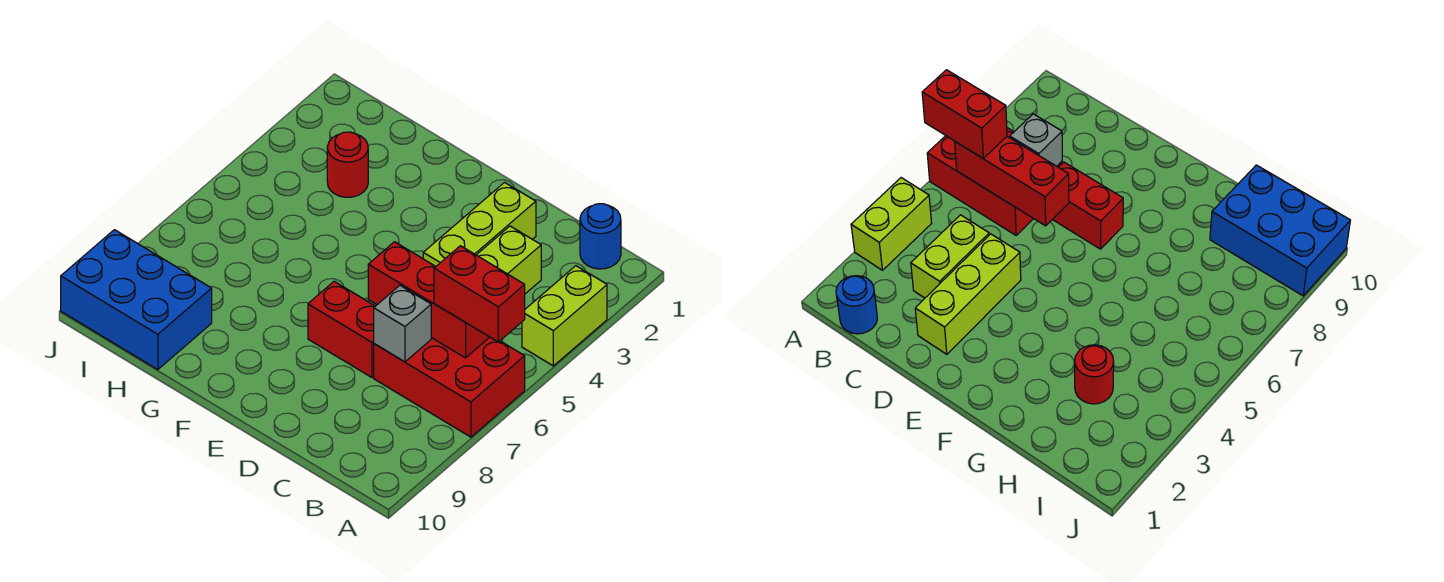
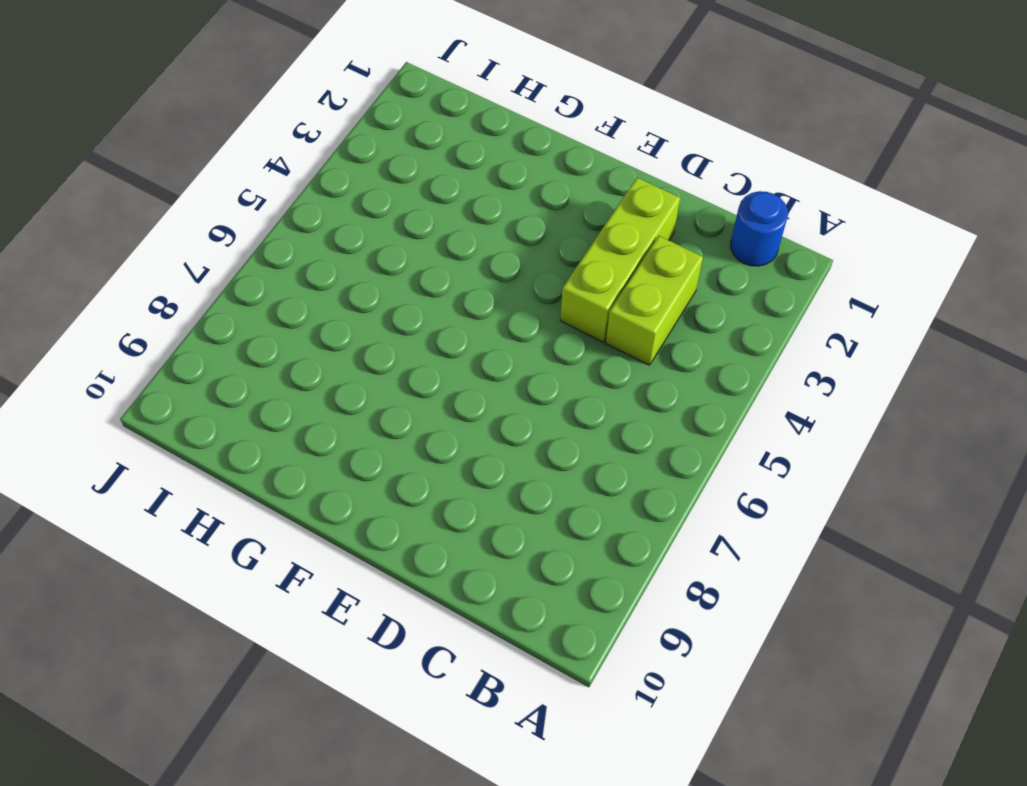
none -> lime 1x2 brick [522,266,607,366]
none -> red 2x3 brick [374,337,525,437]

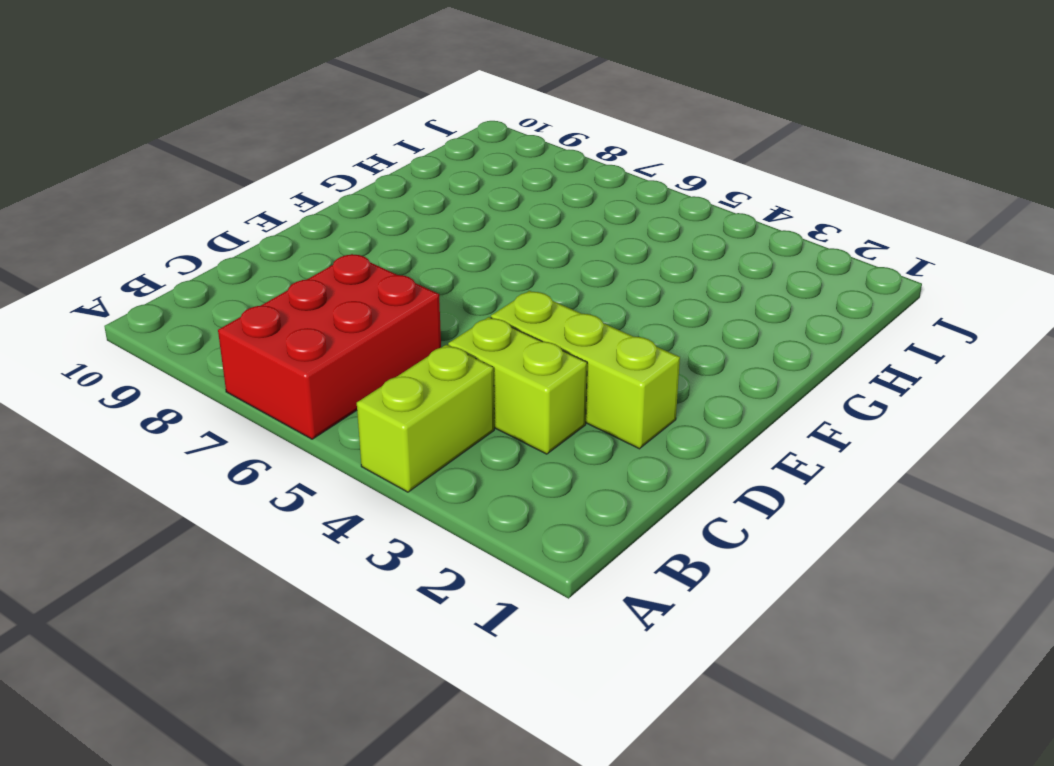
lime 1x2 brick [357,345,494,492] -> lime 1x2 brick turned to [522,266,607,366]
none -> blue 1x1 round brick [580,204,621,269]
none -> red 1x2 brick [308,281,375,378]

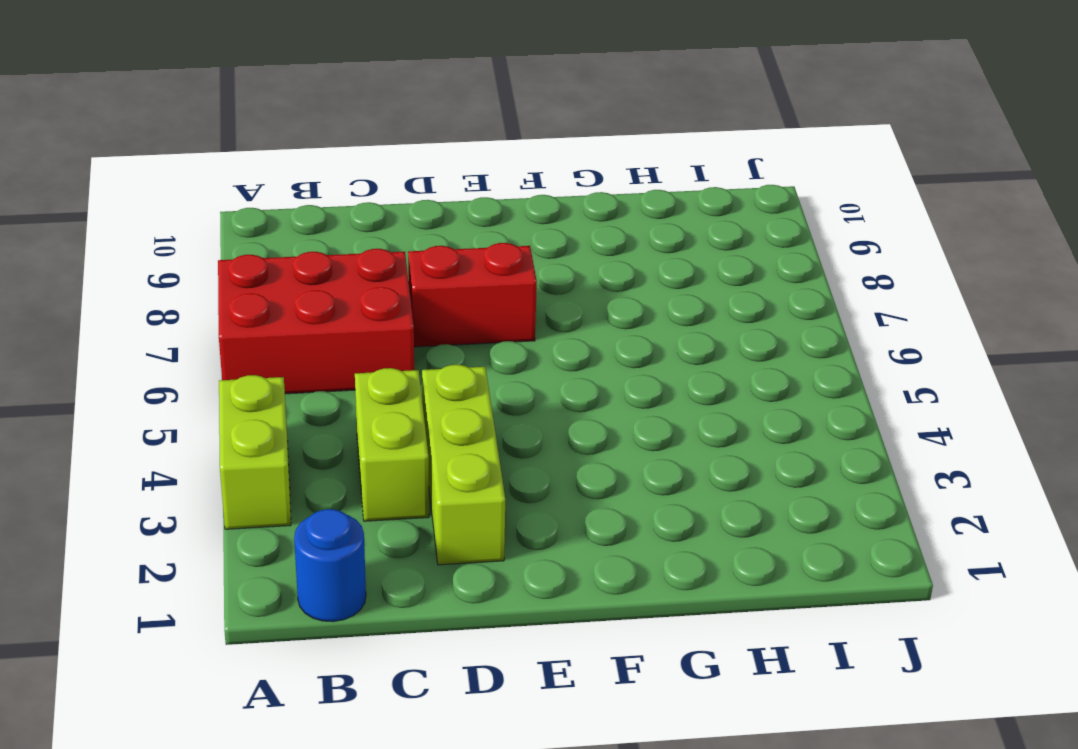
none -> red 1x1 round brick [327,132,368,197]
none -> blue 2x3 brick [61,230,212,370]

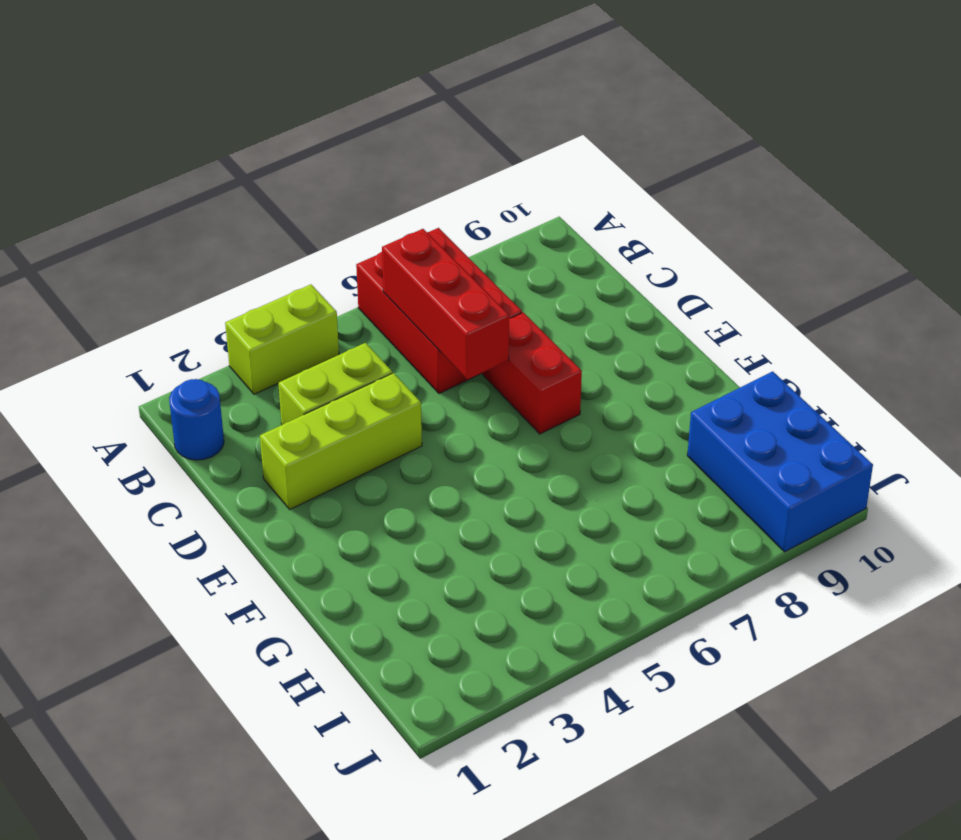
none -> red 1x1 round brick [327,132,368,197]
none -> grey 1x1 brick [374,286,431,362]

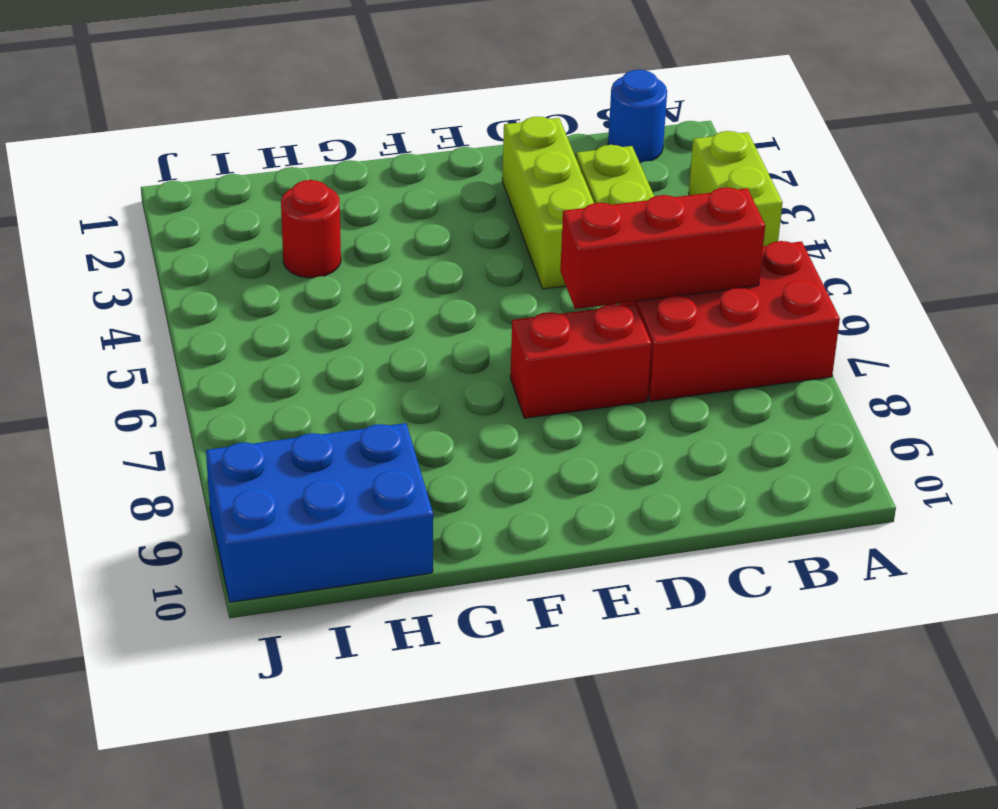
none -> grey 1x1 brick [374,286,431,362]
none -> red 1x2 brick [434,246,525,342]

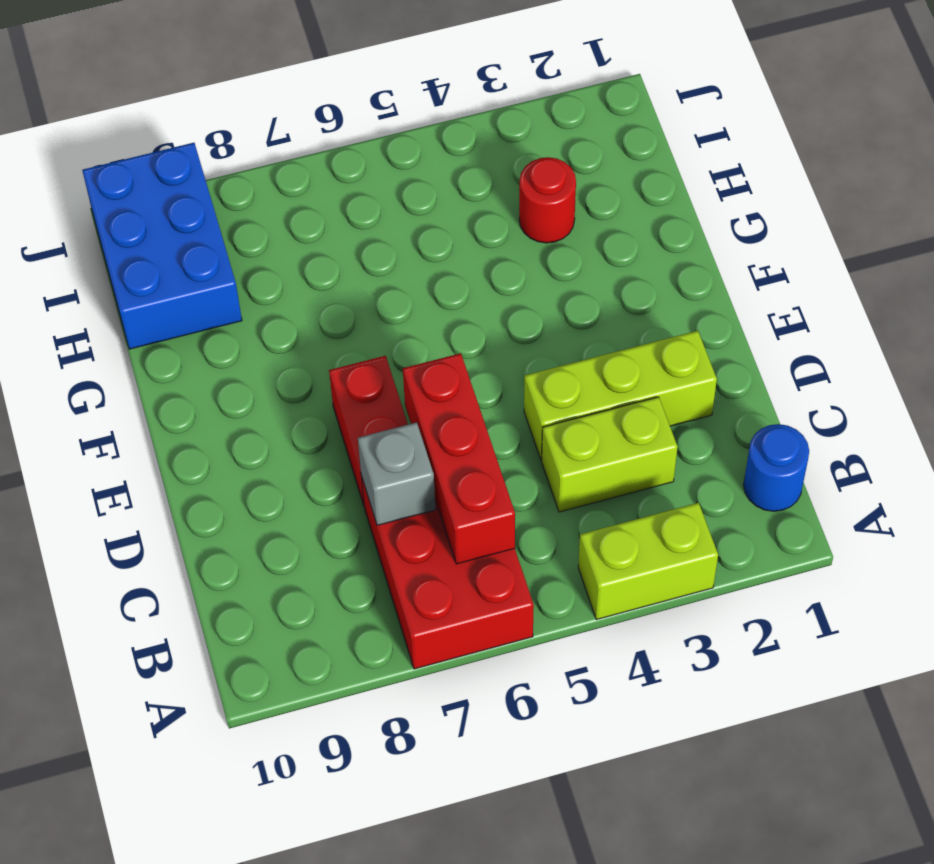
none -> red 1x2 brick [434,246,525,342]

